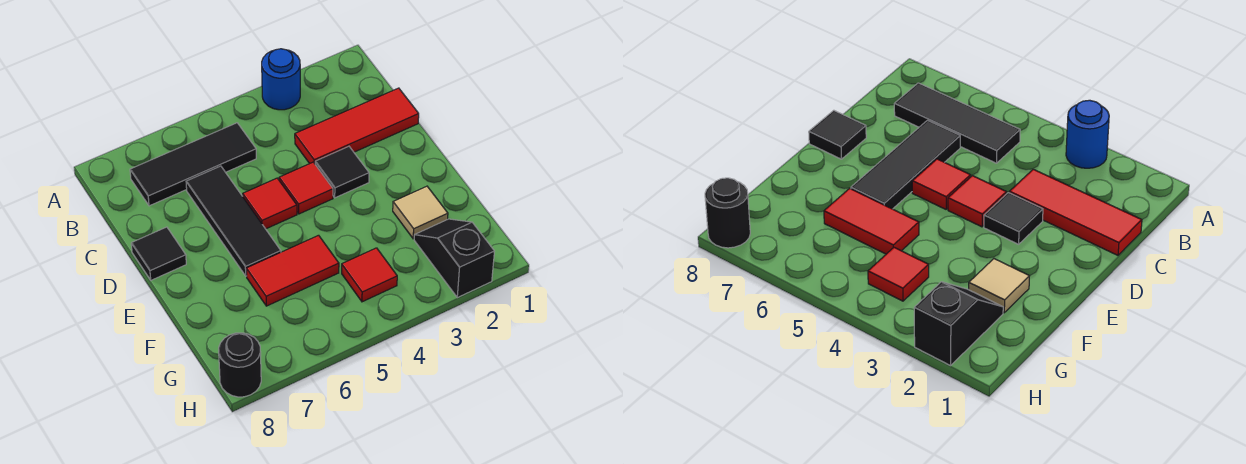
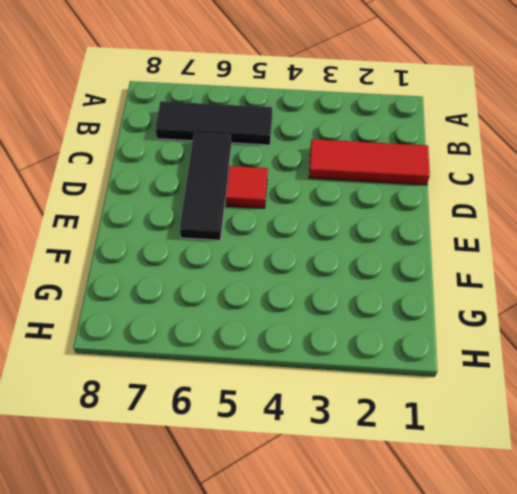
none -> blue 1x1 round brick [262,49,300,110]
none -> black 1x1 tile [315,146,369,198]
none -> red 1x1 tile [279,162,333,214]

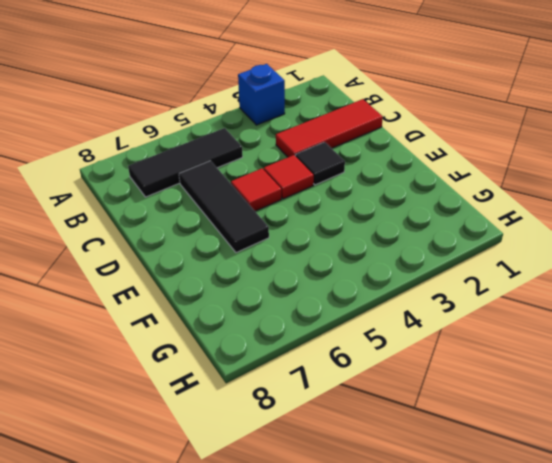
blue 1x1 brick [238,64,285,125] -> blue 1x1 round brick [262,49,300,110]
none -> black 1x1 tile [131,227,186,280]
none -> tan 1x1 tile [393,186,448,239]
none -> red 1x2 tile [246,235,339,306]

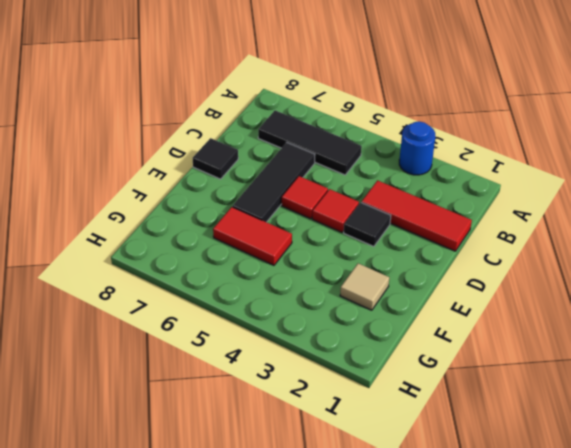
none -> black 1x2 slope [414,219,495,298]
none -> red 1x1 tile [342,248,397,302]
none -> black 1x1 round brick [219,333,261,397]

